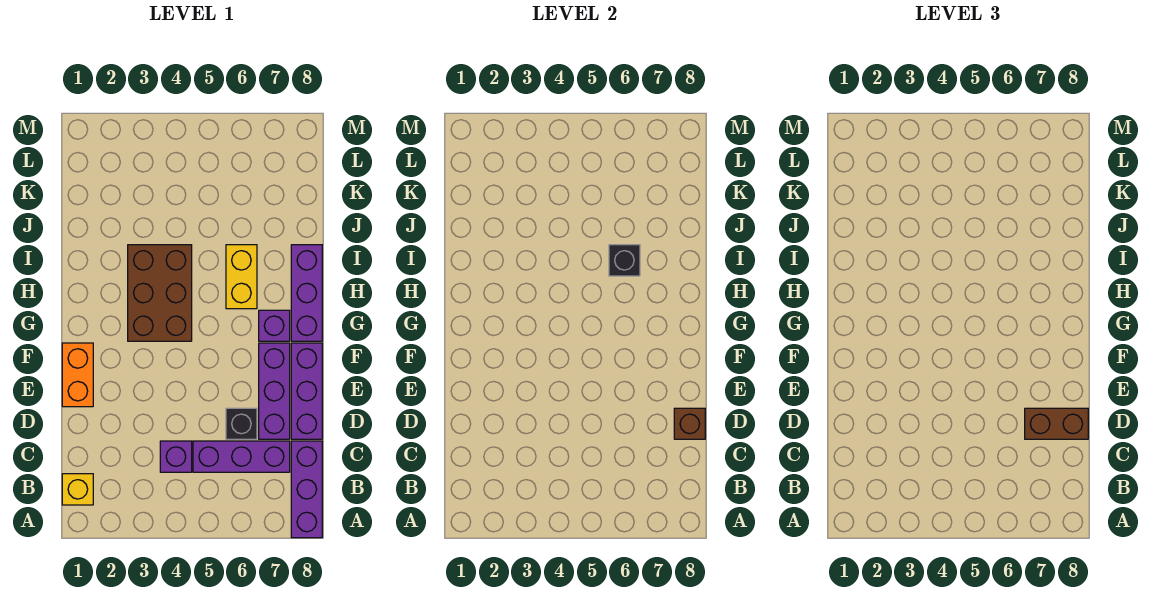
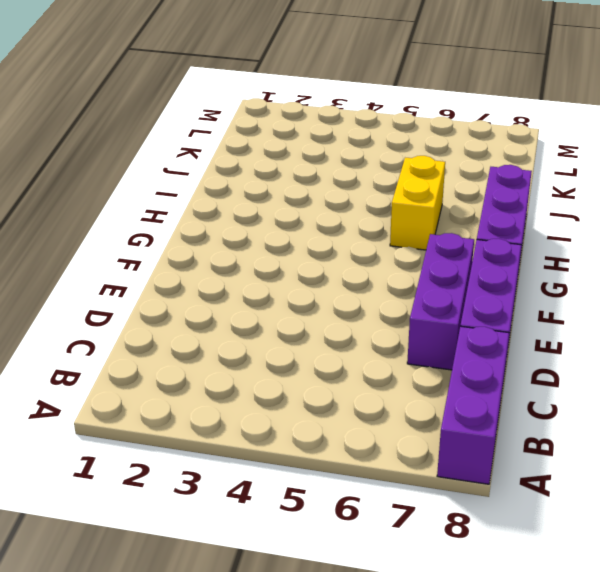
none -> yellow 1x1 brick [62,474,93,505]
none -> purple 1x1 brick [160,441,192,472]
none -> purple 1x3 brick [193,441,290,472]

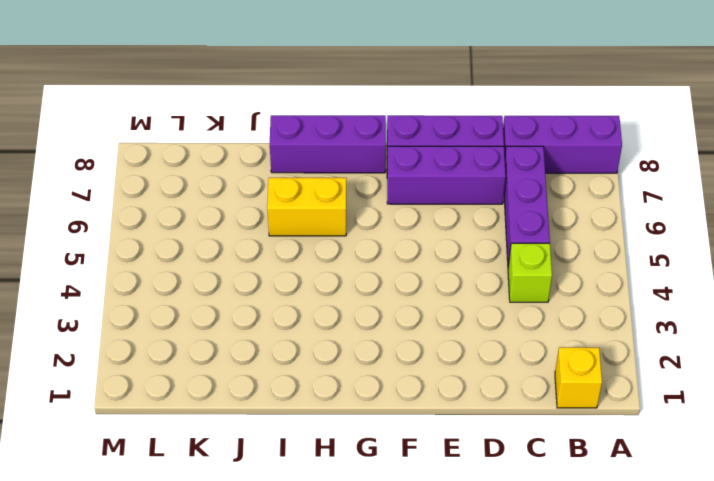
lime 1x1 brick [508,243,552,302] -> purple 1x1 brick [160,441,192,472]
none -> black 1x1 brick [226,408,257,439]
none -> orange 1x2 brick [62,343,93,407]
none -> brown 2x3 brick [128,245,192,341]

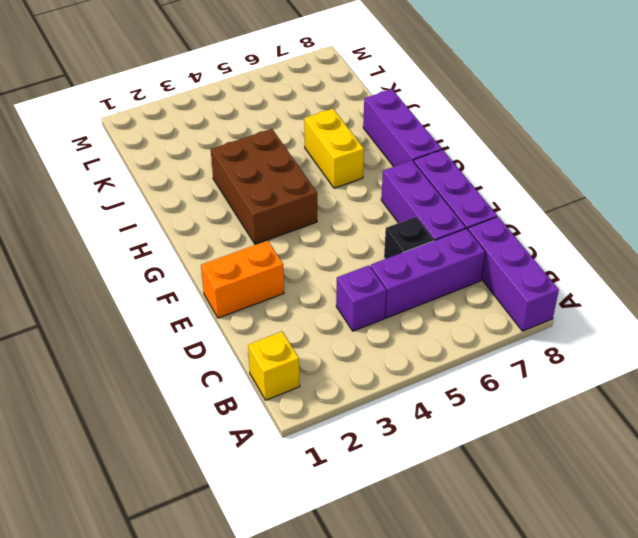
orange 1x2 brick [201,241,284,318] -> orange 1x2 brick turned to [62,343,93,407]
none -> purple 1x1 brick [259,310,290,341]
none -> brown 1x1 brick [674,408,705,439]
none -> black 1x1 brick [609,245,640,276]

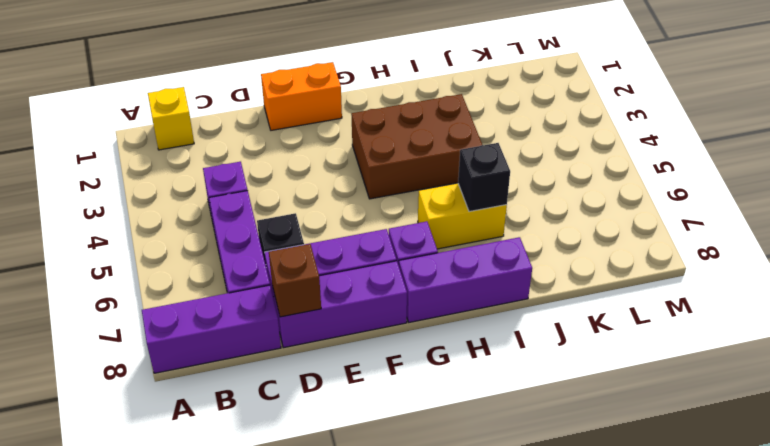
none -> brown 1x2 brick [1025,408,1088,439]

